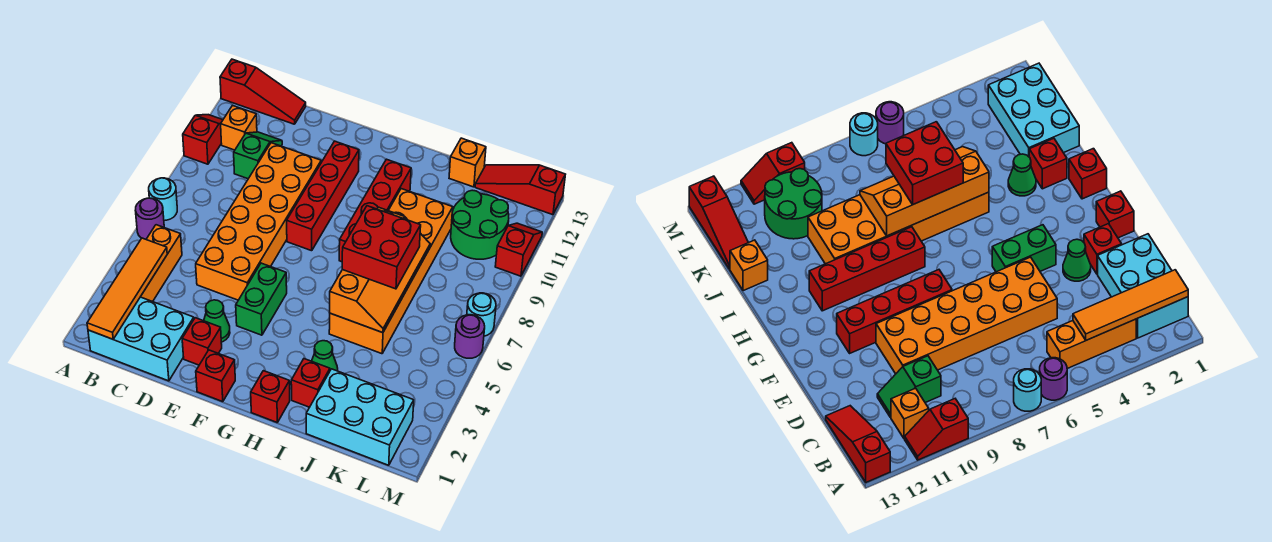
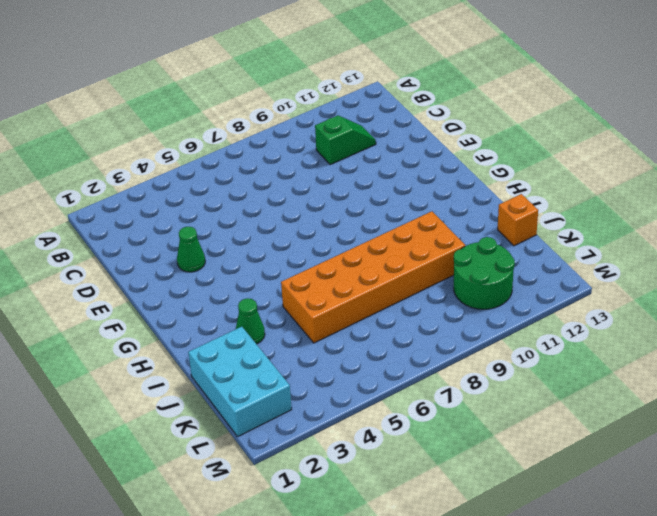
none -> purple 1x1 round brick [135,198,164,239]
none -> cyan 1x1 round brick [149,178,177,221]
none -> red 1x2 slope [183,115,223,164]

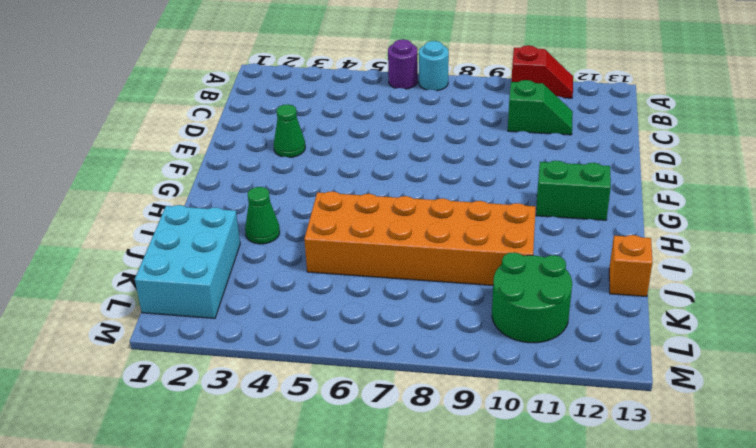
green 1x2 brick [536,161,611,220] -> green 1x2 brick moved to [236,263,287,335]
none -> red 1x3 slope [220,59,306,124]
none -> cyan 2x3 brick [88,297,194,381]
none -> orange 1x3 brick [141,225,182,302]

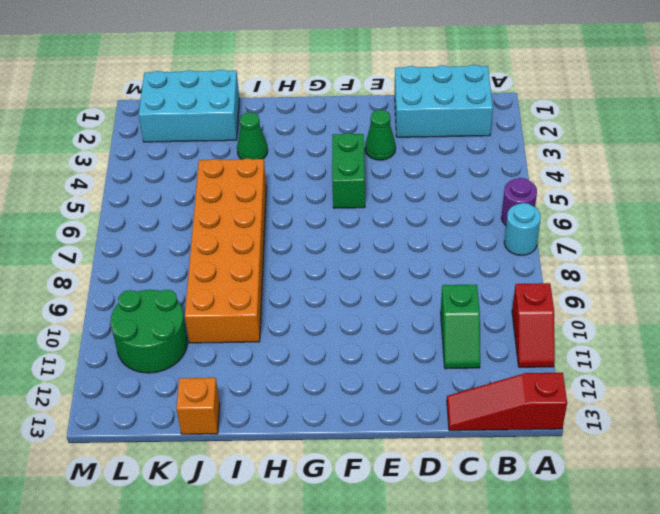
none -> orange 1x3 brick [141,225,182,302]
none -> orange 1x1 brick [221,105,257,150]
none -> orange 2x6 brick [196,143,321,300]

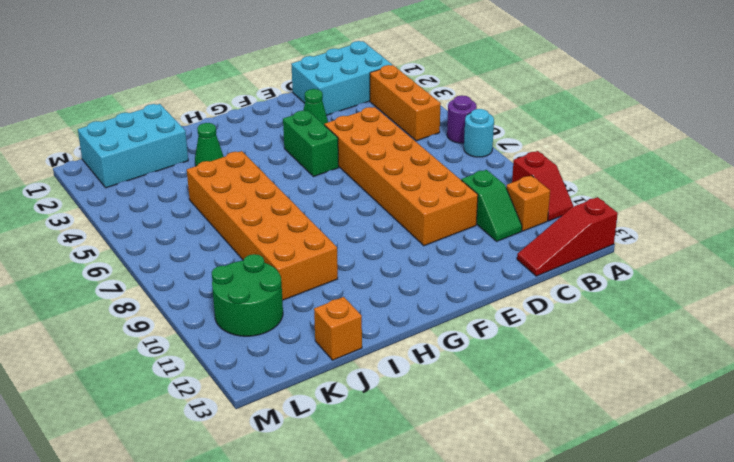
none -> red 1x1 brick [182,318,222,365]
none -> red 1x1 brick [196,350,235,402]
none -> red 1x4 brick [287,141,359,251]

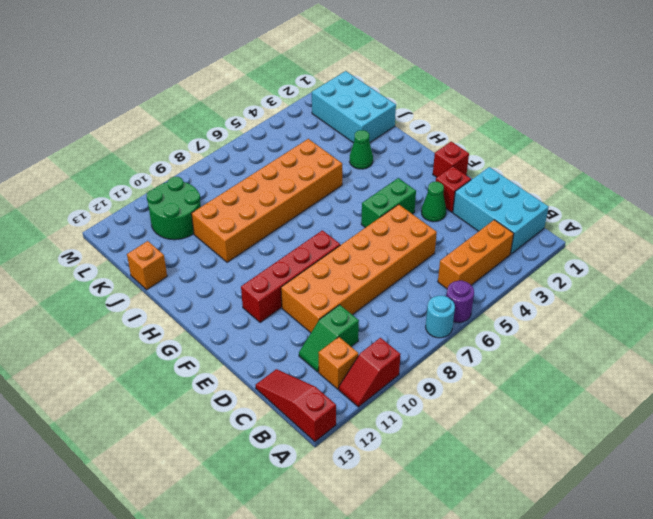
none -> red 1x1 brick [251,371,290,422]
none -> red 1x4 brick [339,159,411,262]
none -> red 1x1 brick [291,359,330,407]

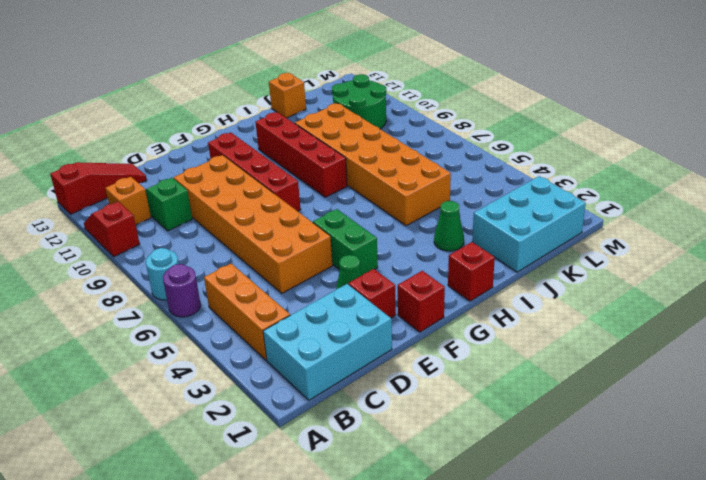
none -> red 1x1 brick [291,359,330,407]
none -> red 1x3 slope [475,165,565,215]
none -> purple 1x1 round brick [455,315,485,358]

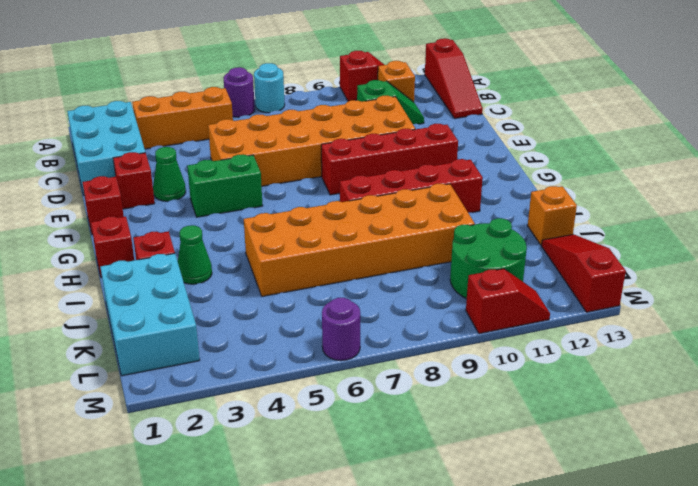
none -> cyan 1x1 round brick [467,293,496,336]
none -> orange 1x4 tile [87,238,167,339]
none -> orange 2x4 slope [330,207,430,333]

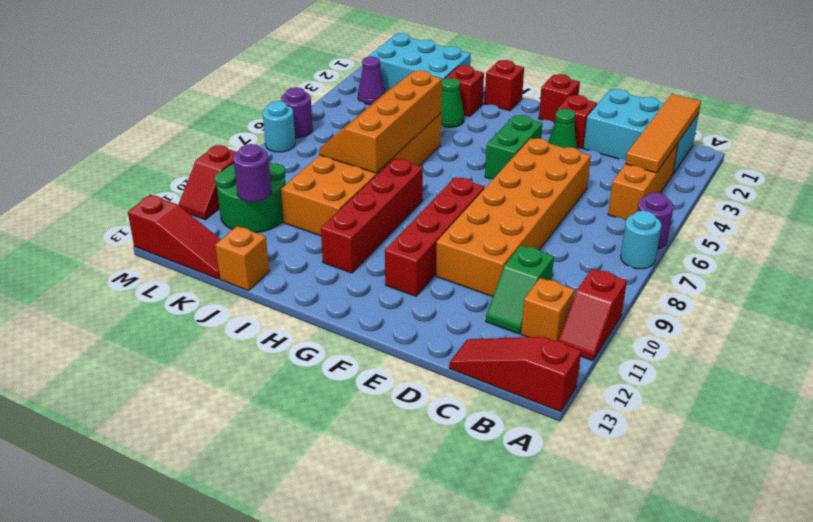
purple 1x1 round brick [233,144,271,202] -> none
purple 1x1 cone [358,57,386,105] -> none
none -> red 2x2 brick [342,206,421,289]

